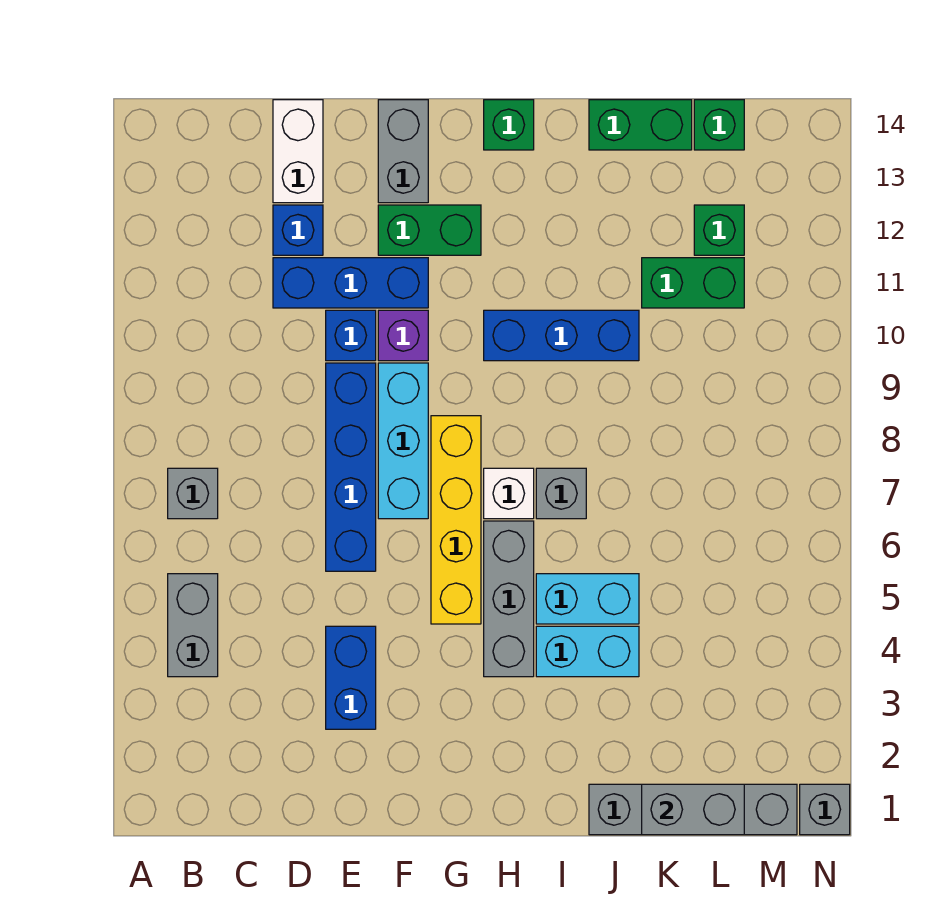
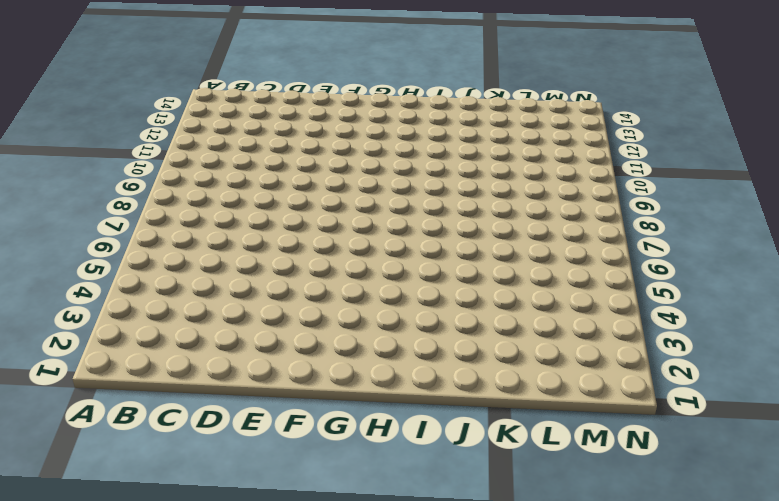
none -> grey 1x2 brick [168,574,218,677]
none -> grey 1x1 brick [168,468,218,519]
none -> blue 1x3 brick [273,258,428,308]

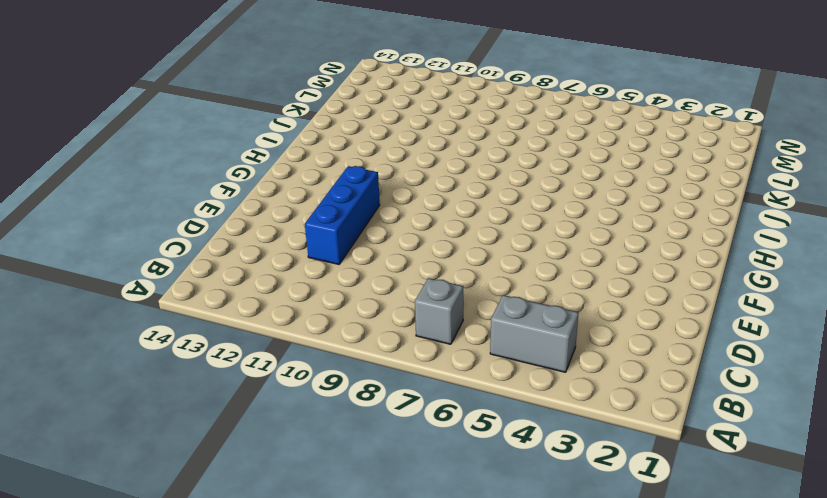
none -> blue 1x1 brick [273,205,323,255]
none -> white 1x2 brick [273,100,323,203]
none -> blue 1x2 brick [326,626,376,729]

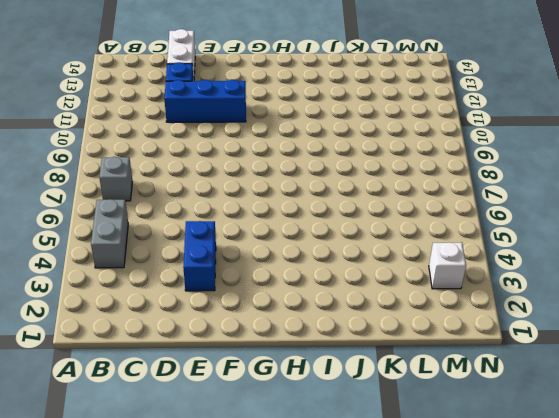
white 1x1 brick [429,242,466,289] -> white 1x1 brick moved to [484,468,534,519]
none -> blue 1x4 brick [326,363,376,571]
none -> blue 1x1 brick [326,310,376,361]
none -> cyan 1x3 brick [378,363,428,519]

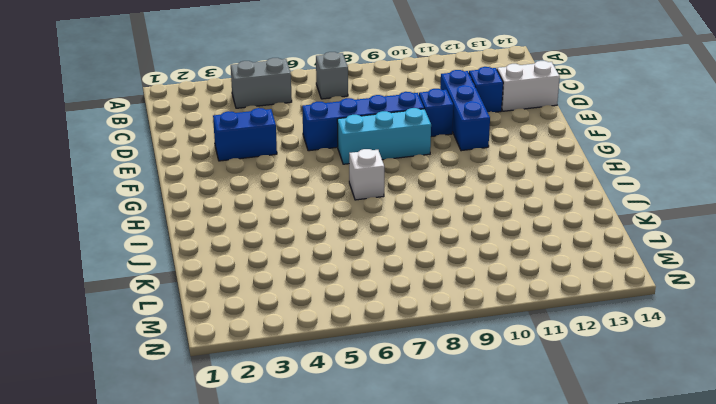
none -> purple 1x1 brick [378,310,428,361]
none -> green 1x2 brick [378,205,481,255]
none -> grey 1x2 brick [378,100,428,203]

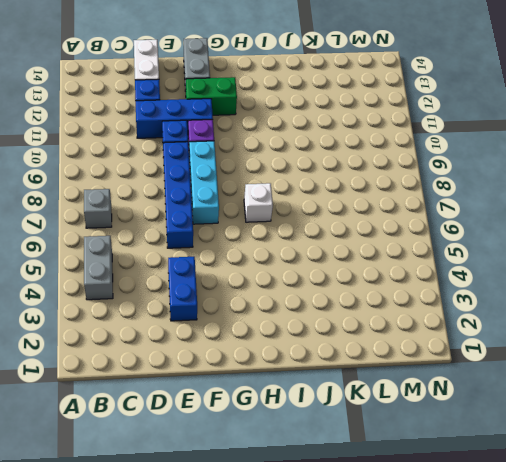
none -> yellow 1x4 brick [431,416,481,624]
none -> grey 1x3 brick [484,521,534,677]
none -> blue 1x3 brick [484,310,639,361]

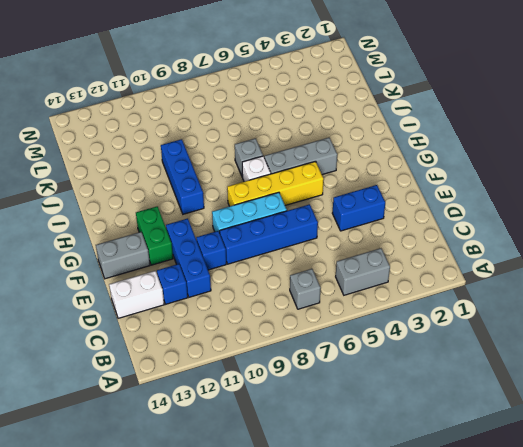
none -> purple 1x1 brick [378,310,428,361]
none -> green 1x1 brick [484,100,534,150]
none -> cyan 1x2 brick [536,626,639,677]

